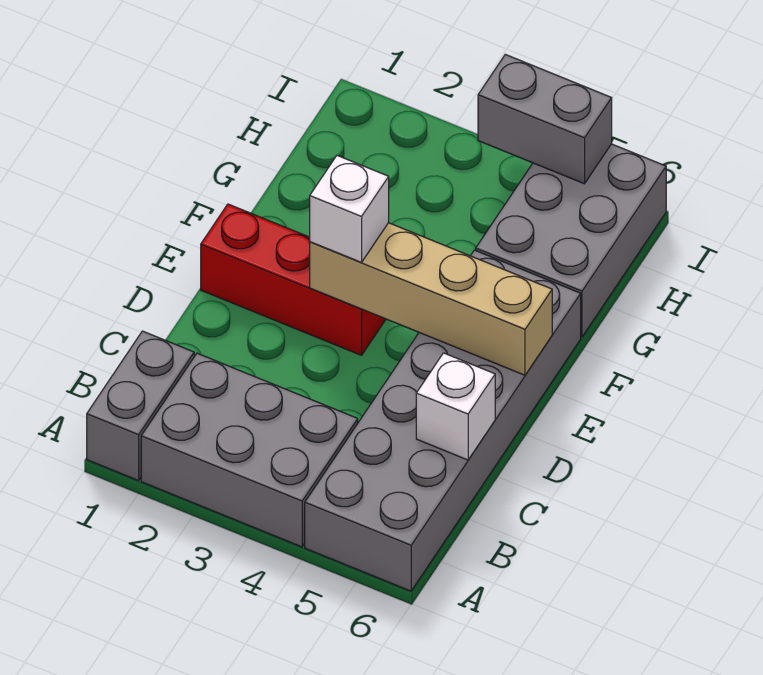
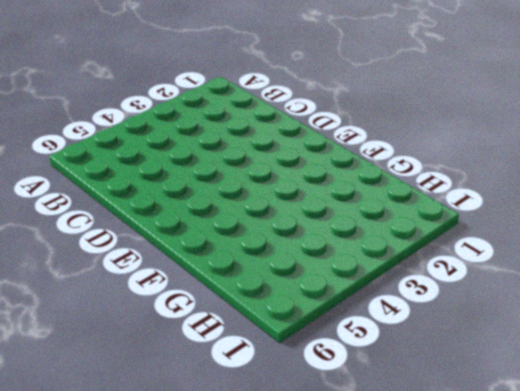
none -> grey 1x2 brick [87,331,194,481]
none -> grey 2x3 brick [141,353,358,547]

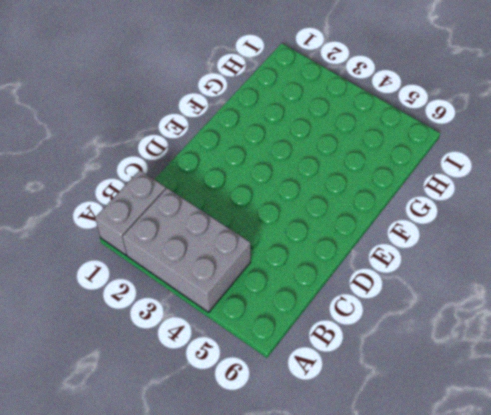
none -> grey 2x6 brick [305,250,581,591]
none -> red 1x3 brick [201,204,386,355]

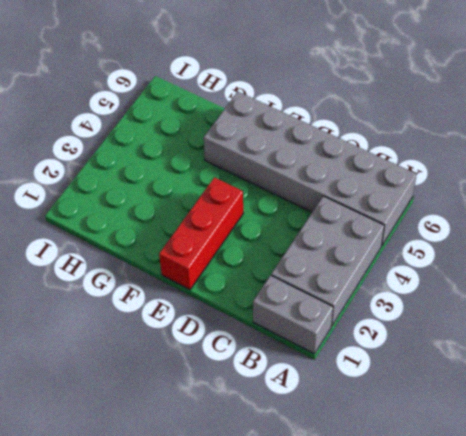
none -> grey 2x3 brick [476,144,666,337]
none -> white 1x1 brick [416,353,495,460]

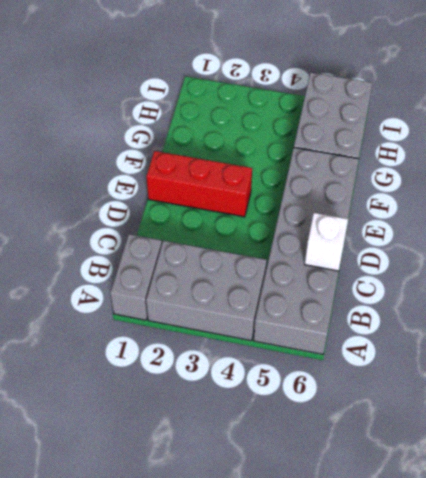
none -> tan 1x4 brick [310,223,552,375]
none -> grey 1x2 brick [478,54,612,184]

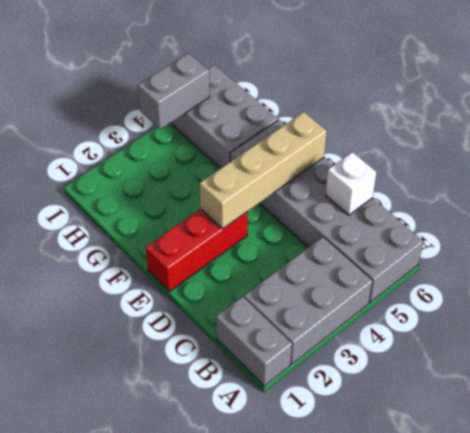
none -> white 1x1 brick [310,156,389,262]

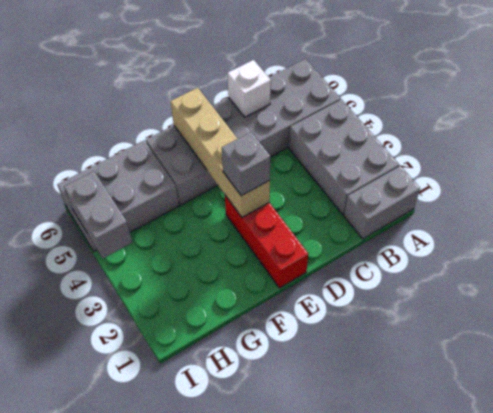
grey 1x1 brick [222,132,270,196] -> white 1x1 brick [310,156,389,262]

